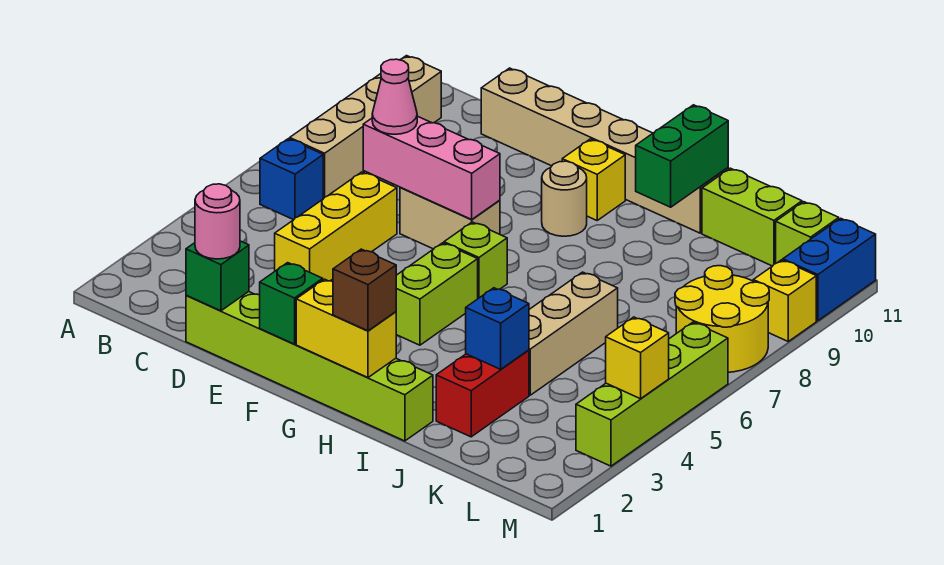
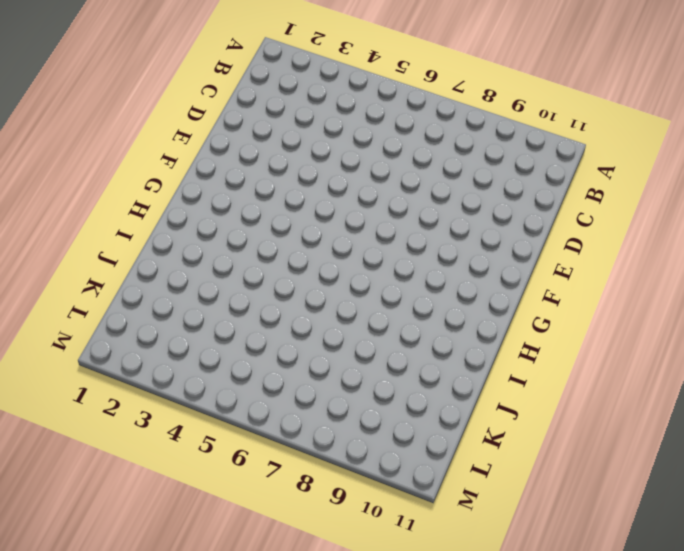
none -> blue 1x1 brick [260,139,323,220]
none -> tan 1x4 brick [290,56,441,199]
none -> lime 1x6 brick [186,292,433,441]

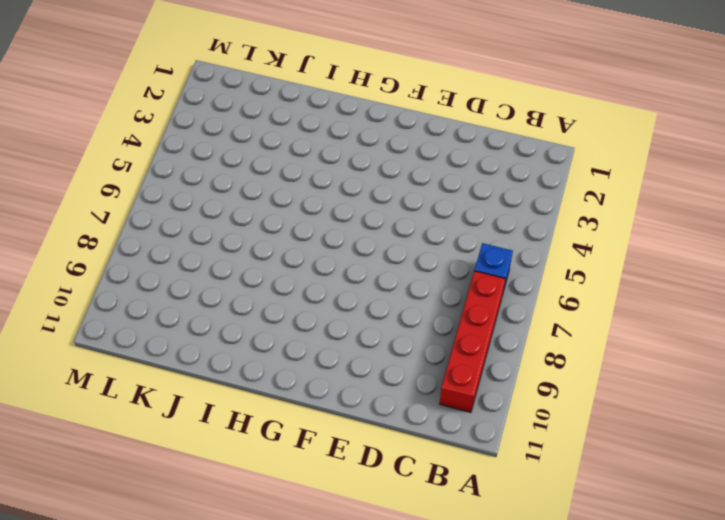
red 1x4 brick [440,271,505,412] -> tan 1x4 brick [290,56,441,199]
none -> lime 1x6 brick [186,292,433,441]
none -> yellow 1x3 brick [275,172,397,281]
none -> tan 1x6 brick [481,68,728,233]

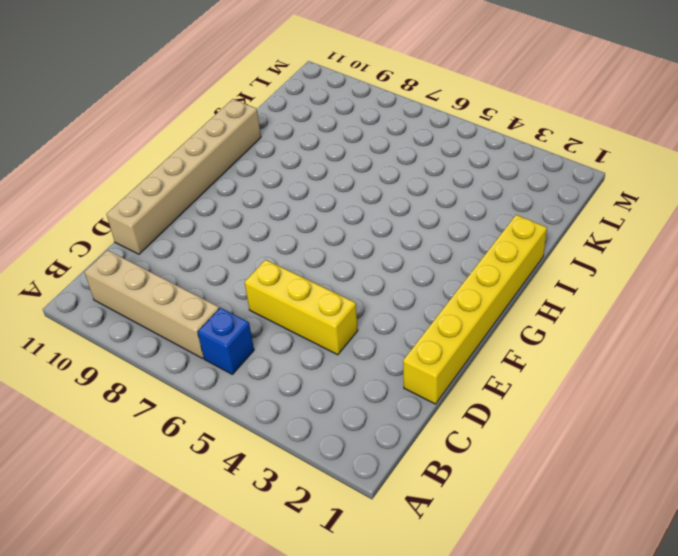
yellow 1x6 brick [403,215,547,404] -> lime 1x6 brick [186,292,433,441]
none -> tan 1x2 brick [400,187,500,249]
none -> lime 1x2 brick [396,243,478,345]
none -> lime 1x1 brick [444,222,507,298]

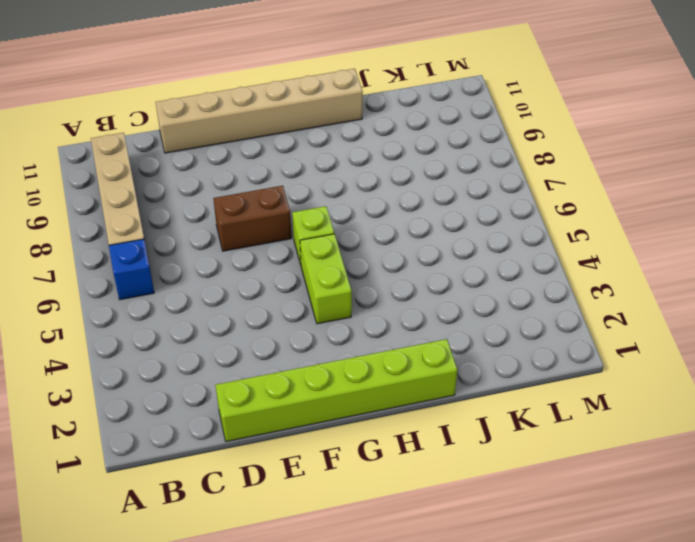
brown 1x2 brick [213,186,292,251] -> tan 1x2 brick [400,187,500,249]
none -> yellow 1x3 brick [275,172,397,281]
none -> tan 1x1 round brick [542,161,587,236]
none -> yellow 1x1 brick [562,139,625,220]

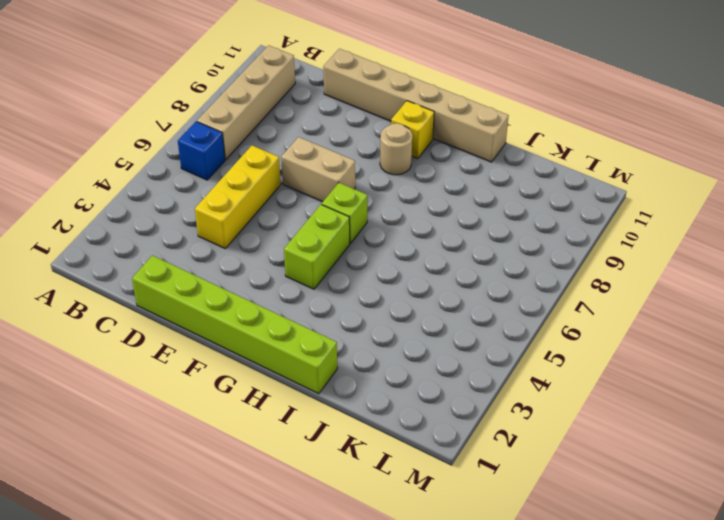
none -> red 1x2 brick [436,350,529,437]
none -> tan 1x3 brick [529,272,618,395]
none -> lime 1x2 brick [702,168,802,266]

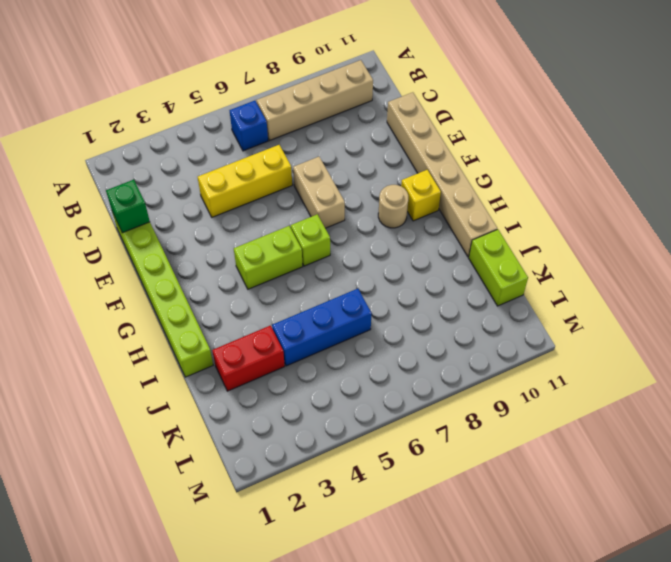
blue 1x3 brick [272,289,372,366] -> tan 1x3 brick [529,272,618,395]
none -> yellow 2x2 round brick [675,266,769,372]
none -> lime 1x1 brick [776,202,839,263]
none -> lime 1x4 brick [576,322,728,466]

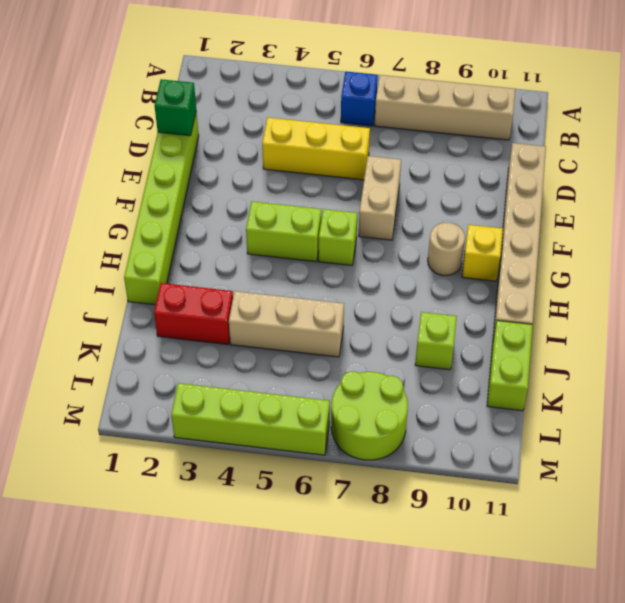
lime 1x1 brick [415,312,457,370] -> lime 1x1 brick moved to [776,202,839,263]
lime 2x2 round brick [331,371,408,460] -> yellow 2x2 round brick [675,266,769,372]
none -> yellow 1x1 brick [753,260,816,341]
none -> blue 1x2 brick [783,218,876,321]
none -> pink 1x3 brick [363,116,500,219]

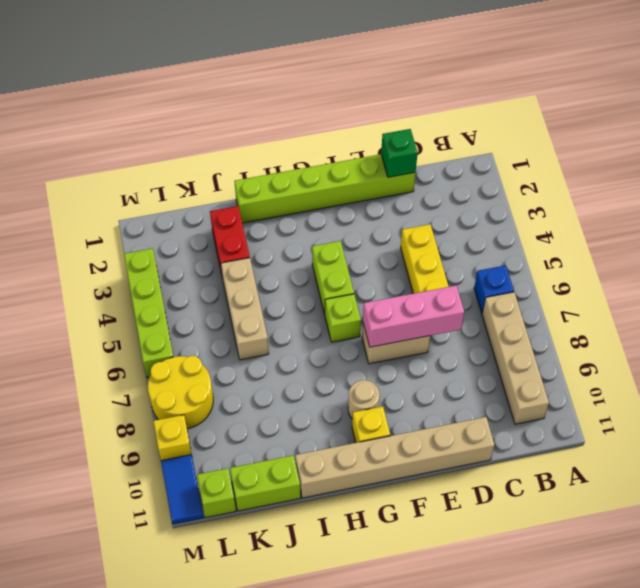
blue 1x2 tile [161,455,204,524] -> blue 1x2 brick [783,218,876,321]
none -> green 1x1 brick [260,263,323,344]
none -> yellow 1x2 brick [296,279,396,377]
none -> green 1x2 brick [636,105,728,207]

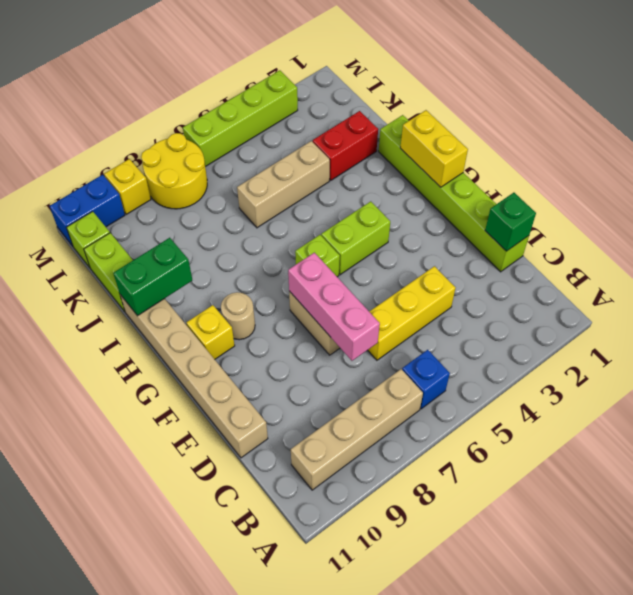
none -> green 1x1 brick [260,263,323,344]
none -> blue 1x1 brick [466,288,529,369]
none -> yellow 1x1 brick [606,317,669,399]

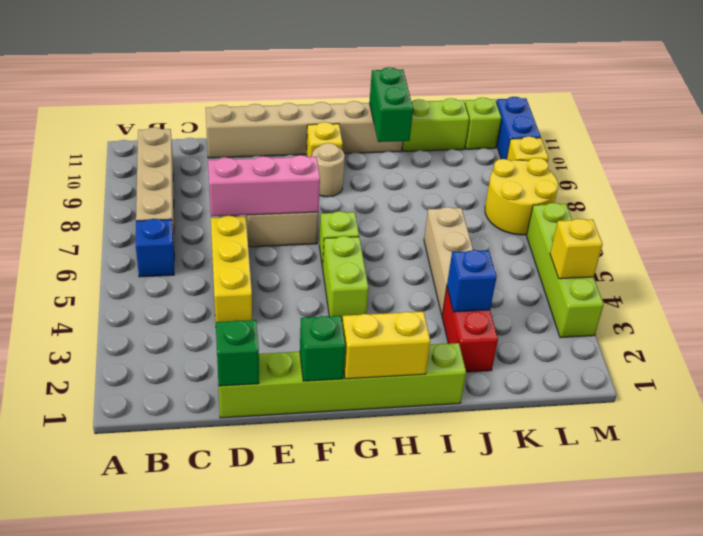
none -> pink 1x1 round brick [195,184,240,259]
none -> pink 1x1 cone [372,59,417,134]
none -> brown 1x1 brick [333,249,396,331]

